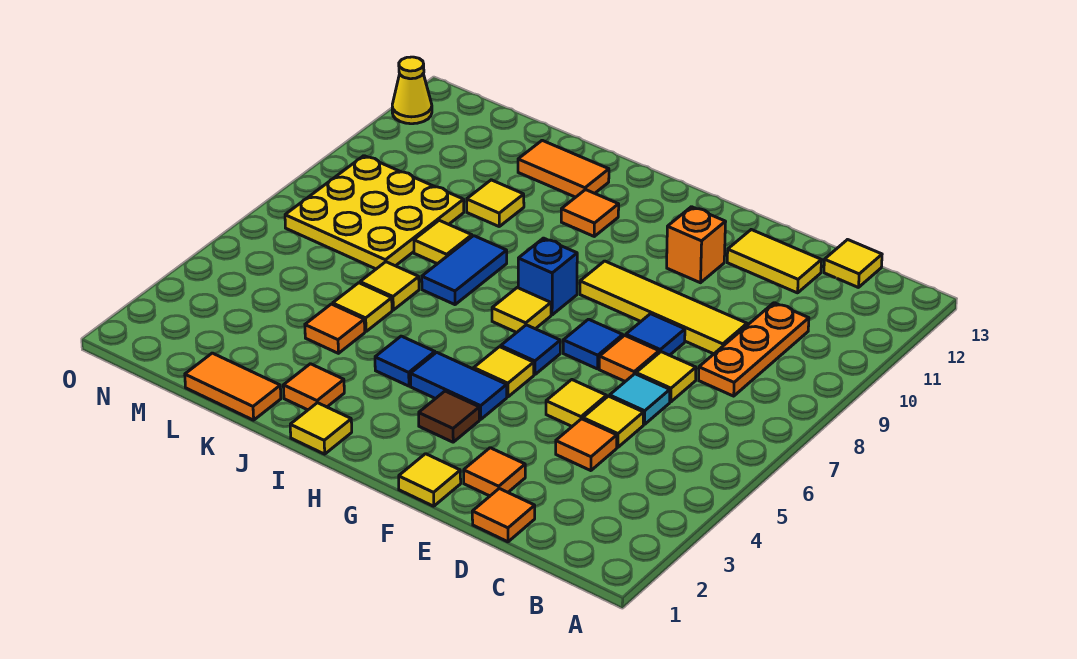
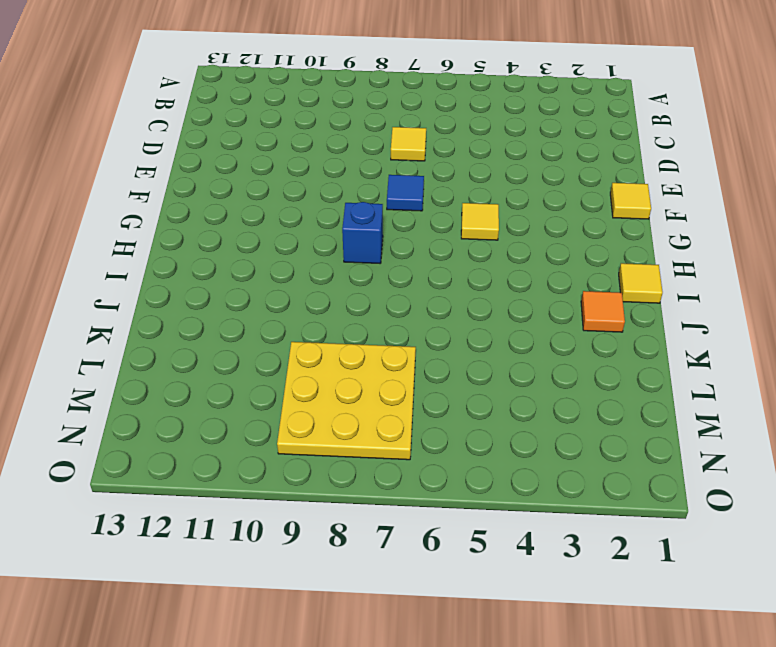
none -> orange 1x3 plate [699,303,809,396]
none -> yellow 1x1 tile [824,240,882,288]
none -> orange 1x1 tile [472,489,535,542]
none -> orange 1x1 tile [556,419,617,471]

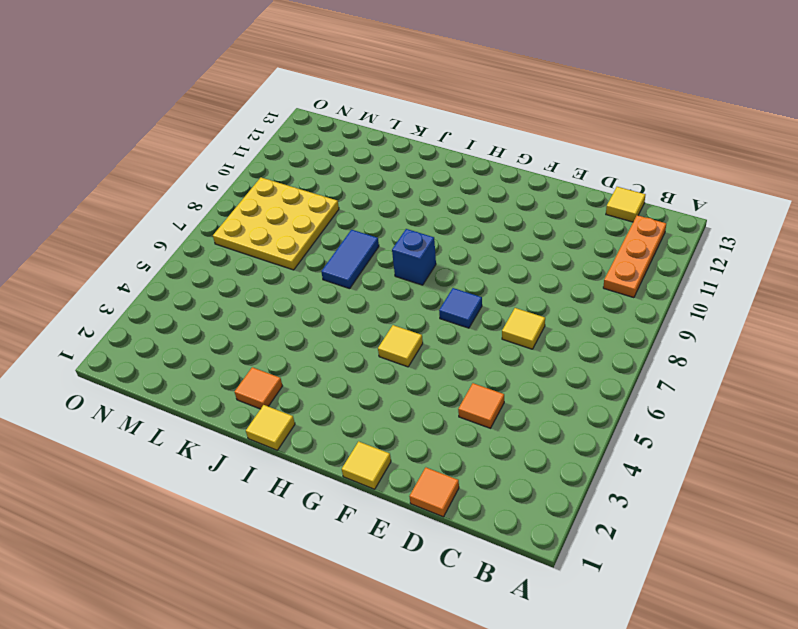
orange 1x3 plate [603,215,666,298] -> orange 1x3 plate moved to [699,303,809,396]
none -> yellow 1x1 tile [583,396,643,447]
none -> cyan 1x1 tile [610,374,670,425]
none -> yellow 1x4 tile [580,261,747,354]
none -> yellow 1x2 tile [727,230,821,293]

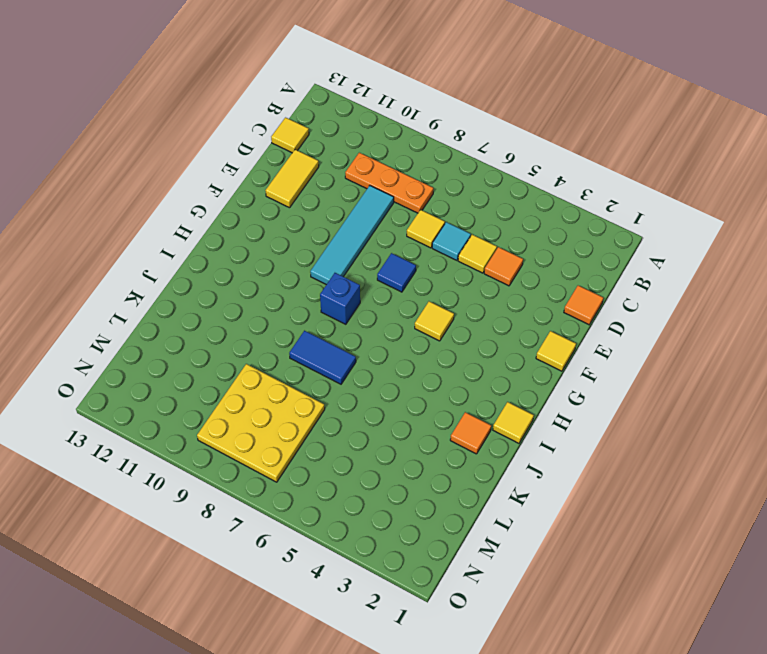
cyan 1x4 tile [310,186,394,285] -> yellow 1x4 tile [580,261,747,354]
none -> orange 1x1 tile [464,448,525,496]
none -> yellow 1x1 tile [546,380,607,426]
none -> orange 1x1 tile [599,335,659,381]
none -> blue 1x1 tile [626,314,685,355]

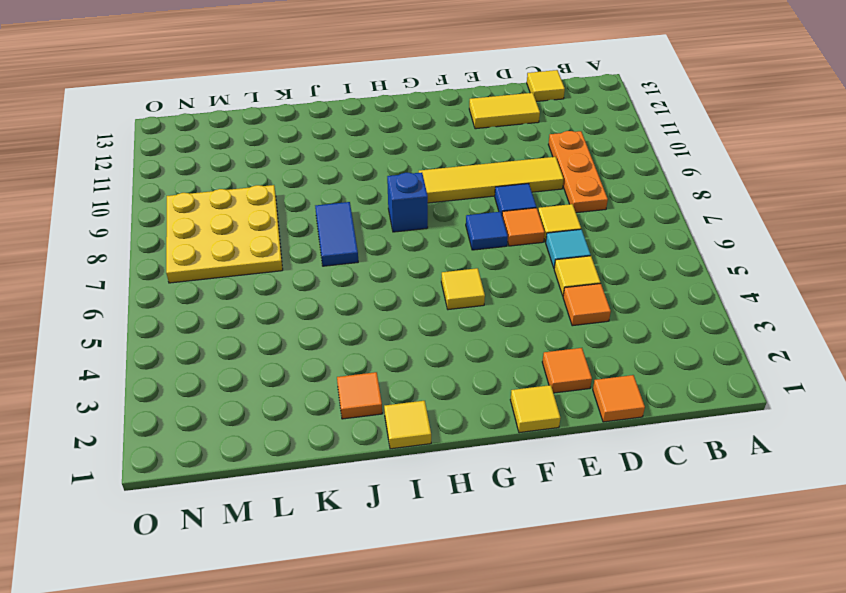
none -> yellow 1x1 tile [546,380,607,426]
none -> orange 1x1 brick [667,207,726,283]
none -> brown 1x1 tile [419,391,479,442]
none -> blue 1x2 tile [410,352,507,419]

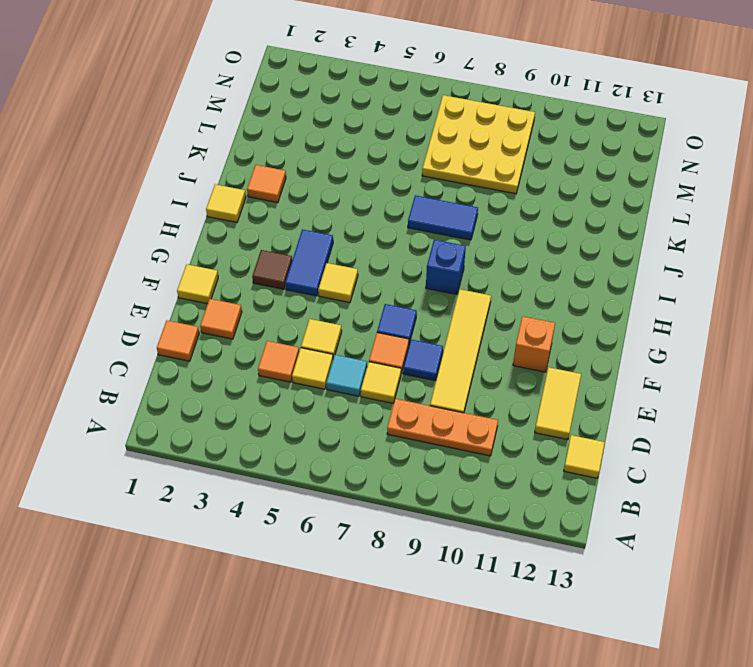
none -> blue 1x1 tile [501,325,560,375]
none -> yellow 1x1 tile [492,288,551,333]
none -> blue 1x1 tile [375,336,435,386]
none -> orange 1x1 tile [561,190,619,236]

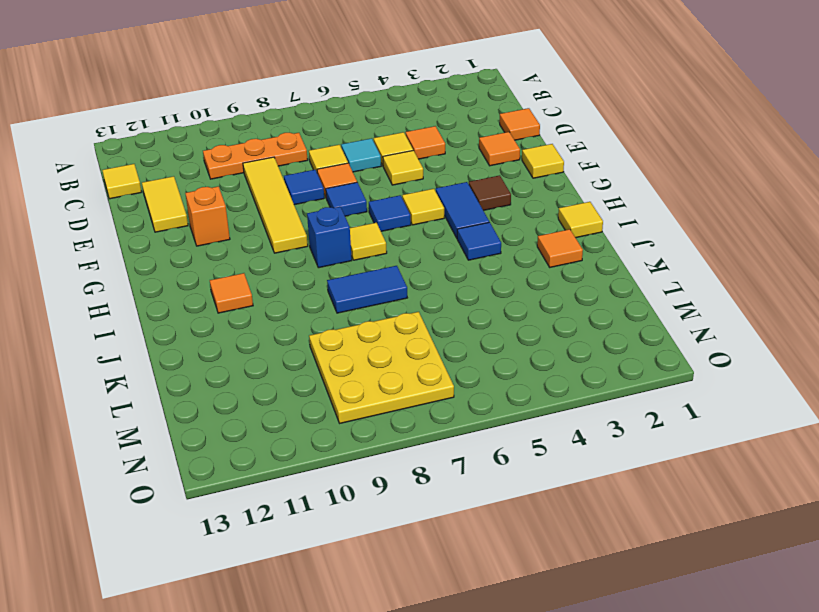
none -> orange 1x2 tile [518,140,609,197]
none -> orange 1x2 tile [185,353,281,420]
none -> orange 1x1 tile [305,304,365,353]
none -> yellow 1x1 tile [333,283,392,332]

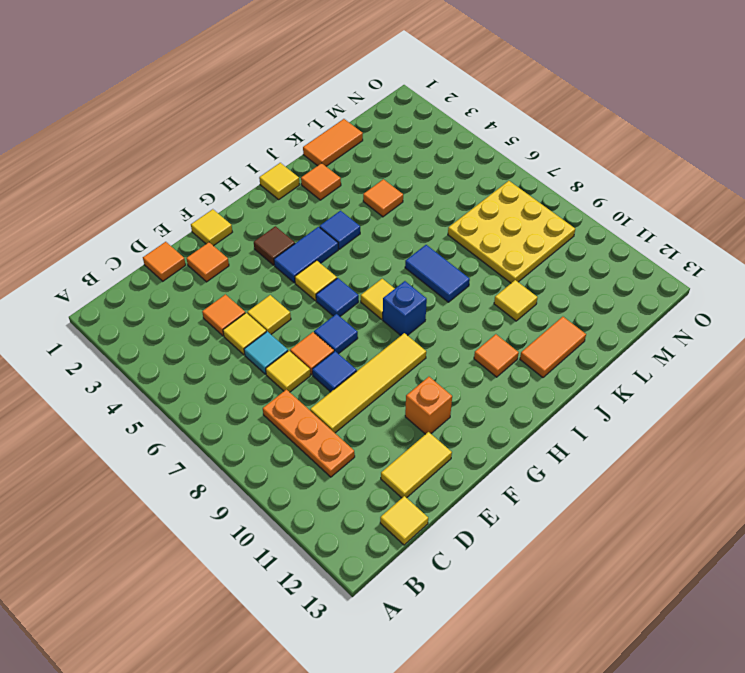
none -> yellow 1x1 tile [333,283,392,332]
none -> yellow 1x1 tile [360,262,419,310]
none -> yellow 1x1 tile [414,220,472,264]
none -> yellow 1x1 cone [392,57,432,124]

